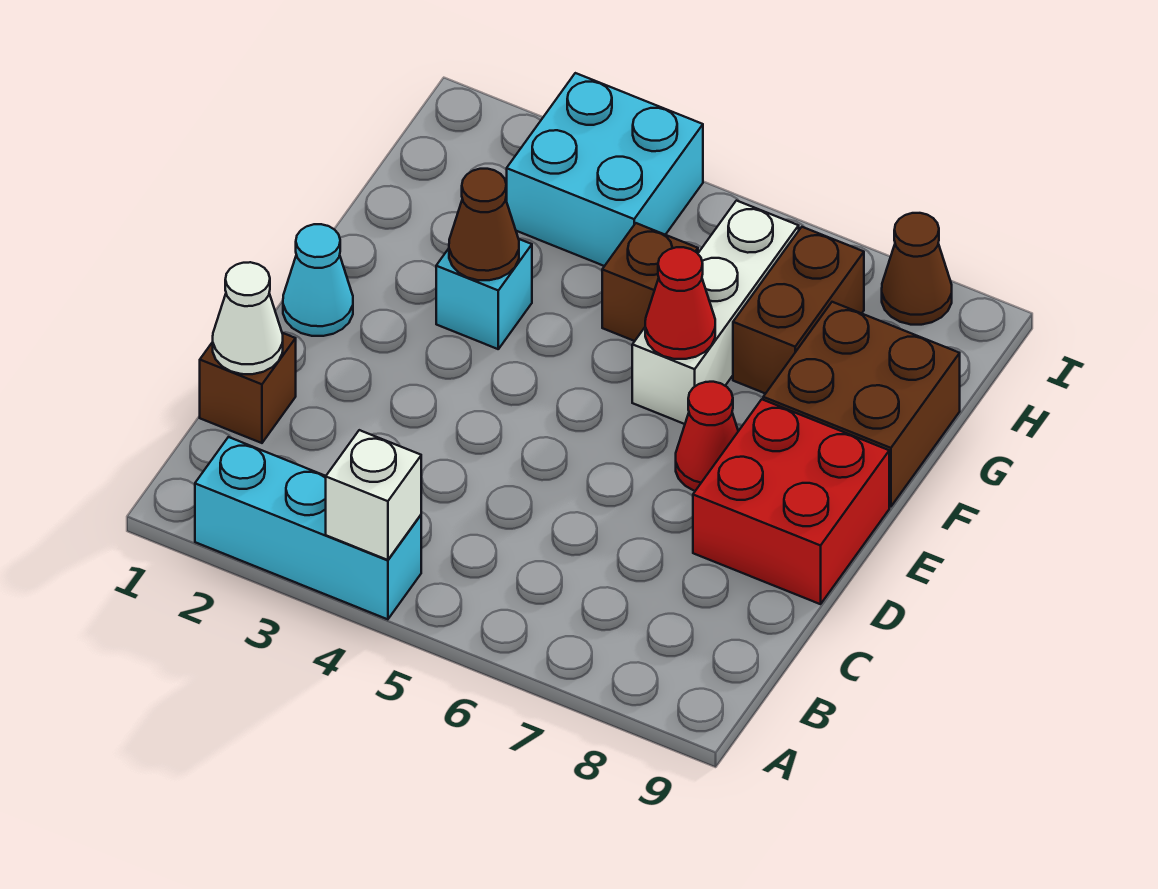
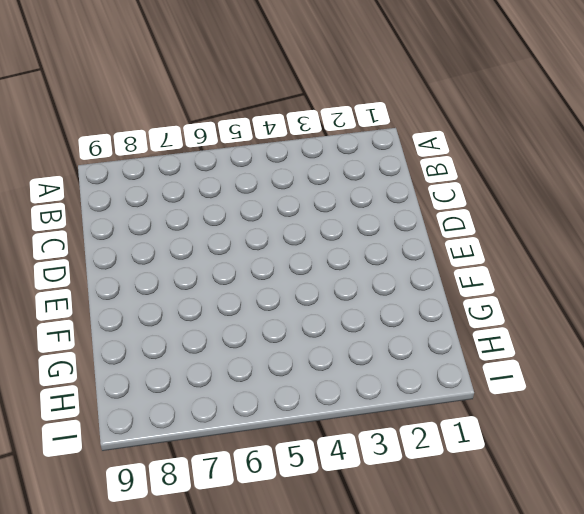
none -> cyan 1x3 brick [195,437,421,619]
none -> brown 1x1 brick [200,333,296,443]
none -> red 2x2 brick [693,399,889,604]

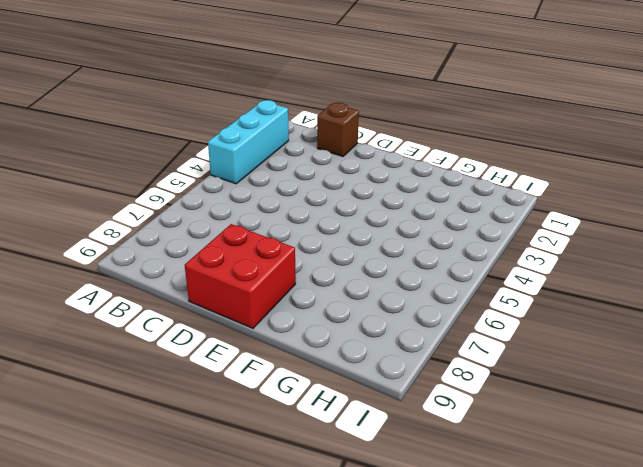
none -> cyan 1x1 cone [283,224,353,336]
none -> red 1x1 cone [676,382,738,491]
none -> cyan 1x1 brick [436,239,532,349]

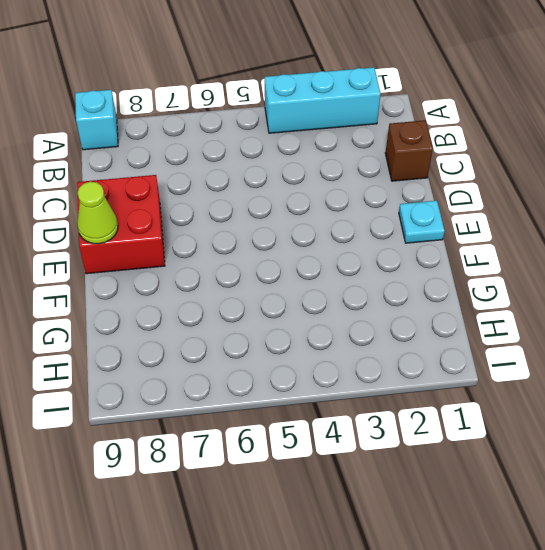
cyan 1x1 brick [75,90,118,150] -> cyan 1x1 brick moved to [436,239,532,349]
cyan 1x1 plate [399,201,445,243] -> cyan 1x1 cone [283,224,353,336]
lime 1x1 cone [77,182,118,244] -> none
none -> red 1x1 cone [676,382,738,491]
none -> white 1x3 brick [632,201,799,424]
none -> brown 2x2 brick [763,302,960,507]

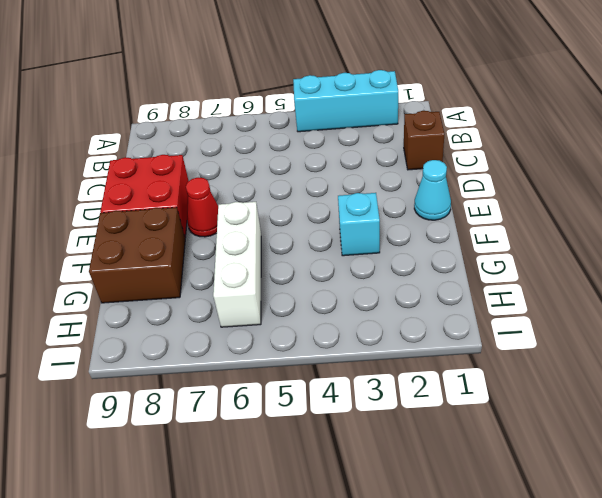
none -> brown 1x1 brick [602,223,698,341]
none -> brown 1x2 brick [733,227,864,394]
none -> cyan 2x2 brick [506,73,703,266]

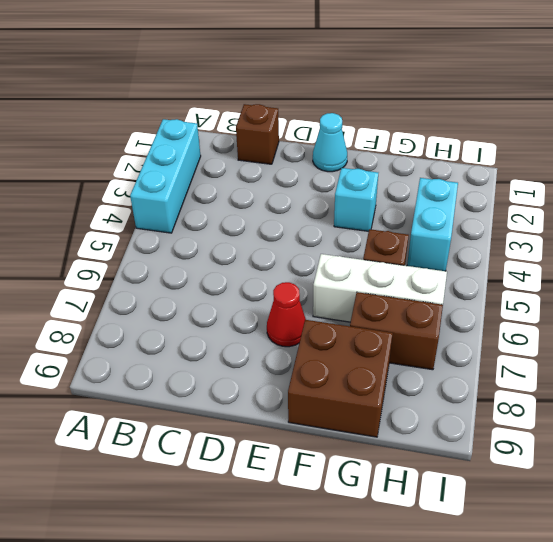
cyan 1x2 brick [407,178,458,271] -> cyan 2x2 brick [506,73,703,266]
none -> red 2x2 brick [693,399,889,604]
none -> brown 1x1 cone [882,213,952,325]
none -> white 1x1 brick [326,430,421,560]

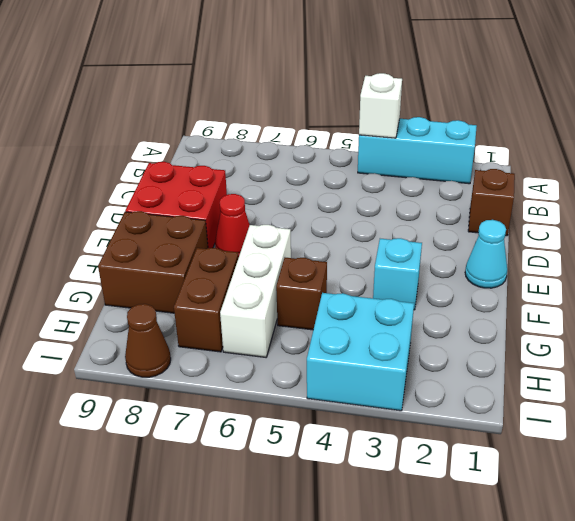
none -> white 1x1 cone [213,262,283,374]
none -> brown 1x1 cone [449,169,519,280]
none -> red 1x1 cone [645,247,715,359]

